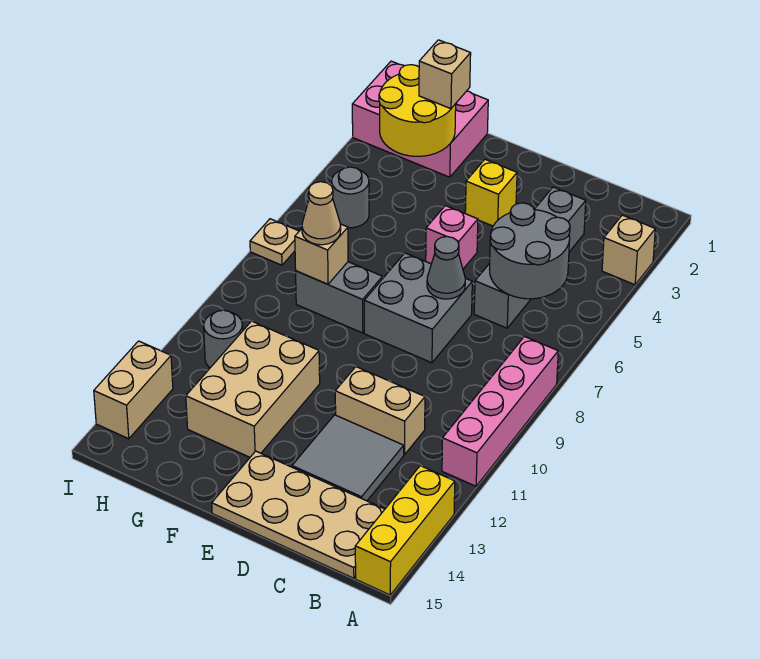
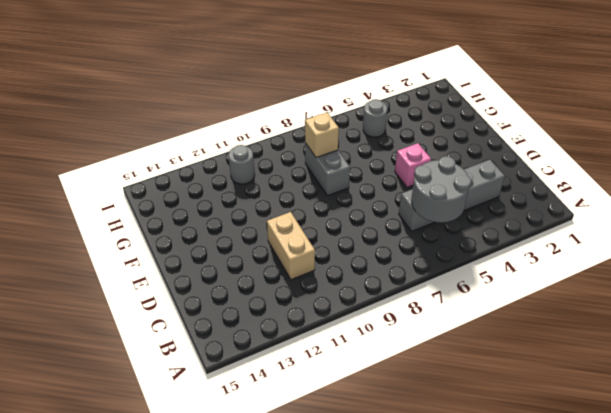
none -> tan 1x1 brick [602,215,655,285]
none -> pink 1x4 brick [442,337,558,486]
none -> yellow 1x3 brick [355,466,455,595]

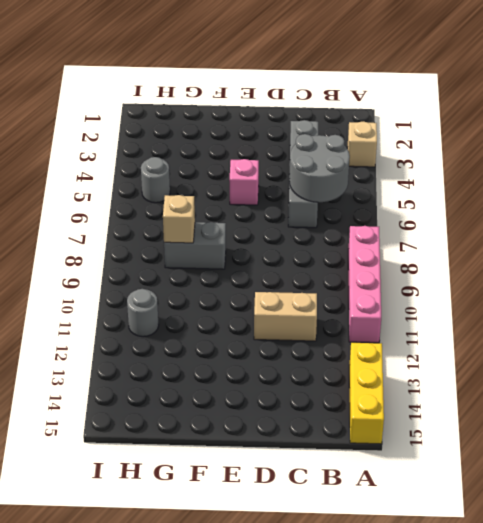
none -> tan 2x4 plate [212,451,385,578]
none -> grey 2x2 tile [292,415,404,501]
none -> grey 2x2 brick [364,253,472,363]

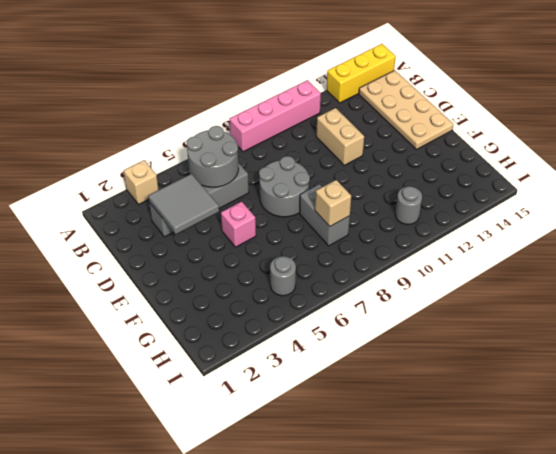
grey 2x2 tile [148,174,219,234] -> grey 2x2 tile moved to [292,415,404,501]
grey 2x2 round brick [259,156,310,217] -> grey 2x2 brick [364,253,472,363]
none -> yellow 1x1 brick [465,159,517,226]
none -> tan 2x3 brick [186,321,320,457]
none -> pink 2x3 brick [352,61,488,177]

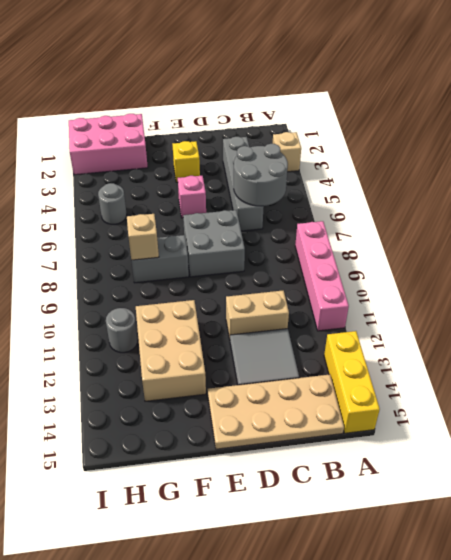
none -> tan 1x1 plate [250,219,299,265]
none -> tan 1x2 brick [94,341,173,439]
none -> grey 1x1 cone [427,237,465,299]

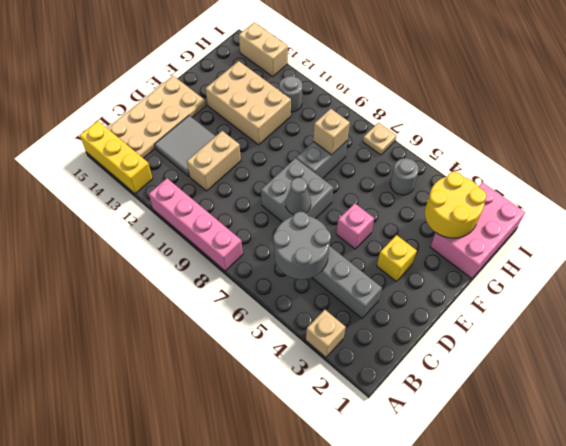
none -> tan 1x1 brick [419,40,471,109]
none -> tan 1x1 cone [302,182,341,245]

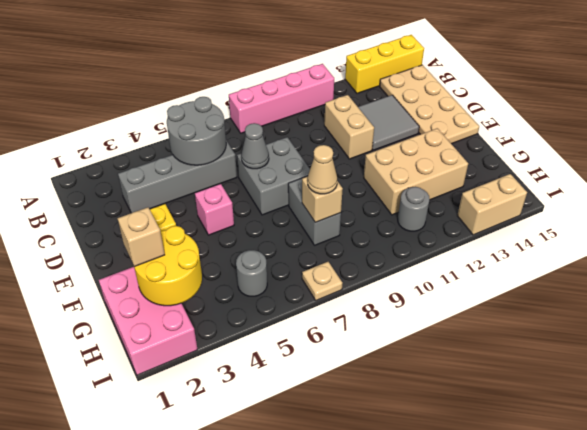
none -> tan 1x1 brick [602,215,655,285]

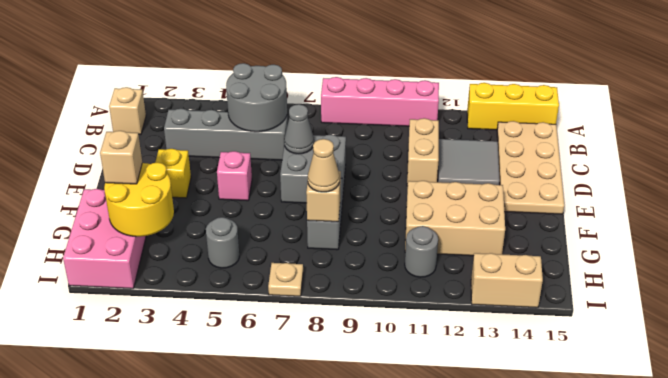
tan 1x1 brick [109,87,146,134] -> tan 1x1 brick moved to [602,215,655,285]

